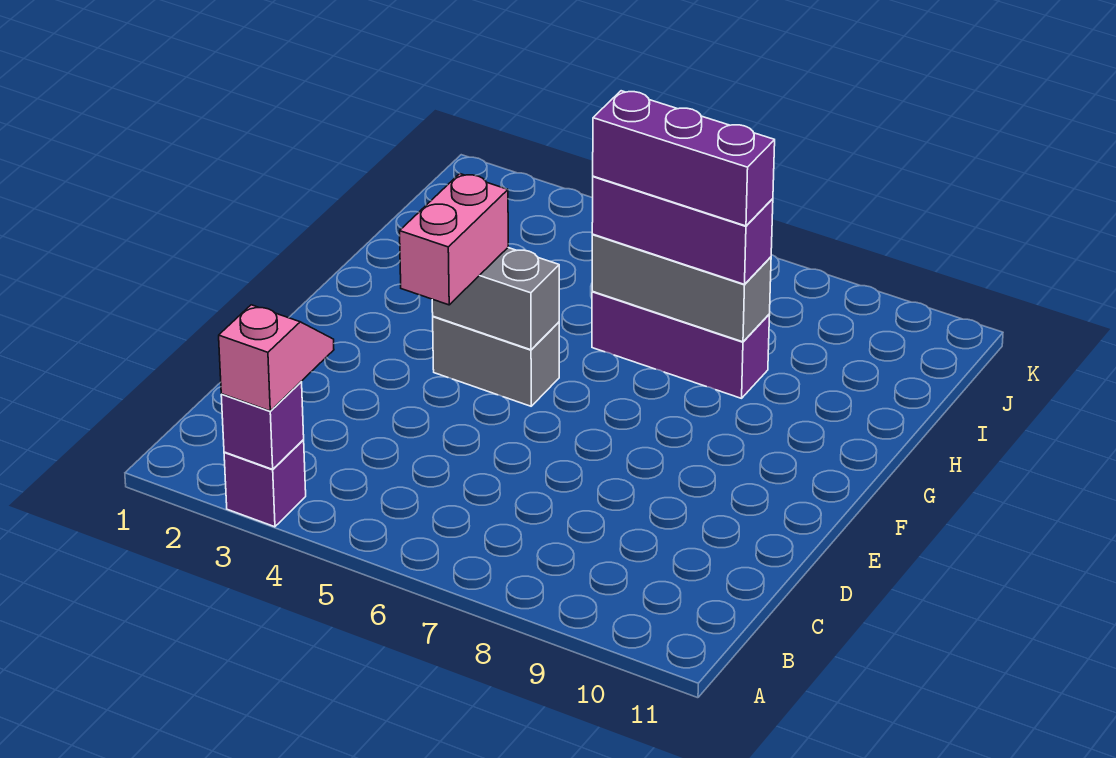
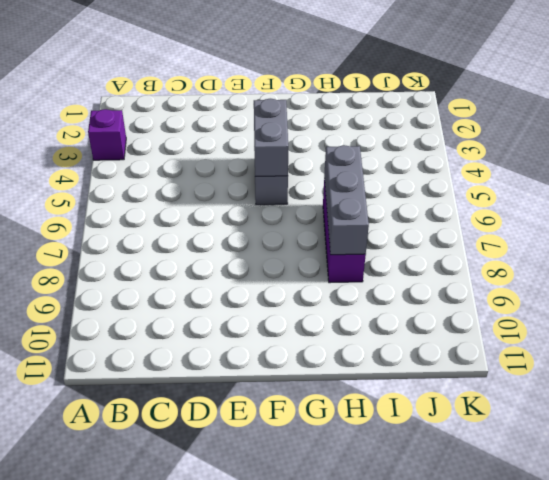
none -> purple 1x1 brick [221,382,304,469]
none -> pink 1x2 slope [219,305,334,411]

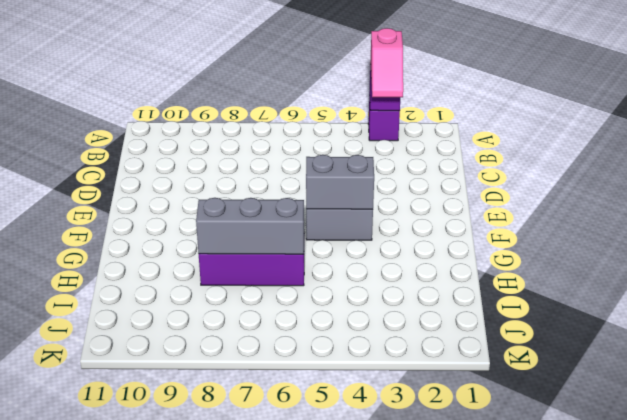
none -> pink 1x2 brick [400,174,508,305]
none -> purple 1x3 brick [592,176,773,284]

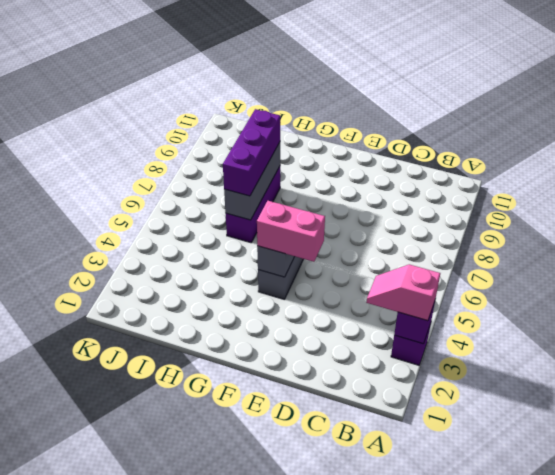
none -> purple 1x3 brick [593,91,775,226]

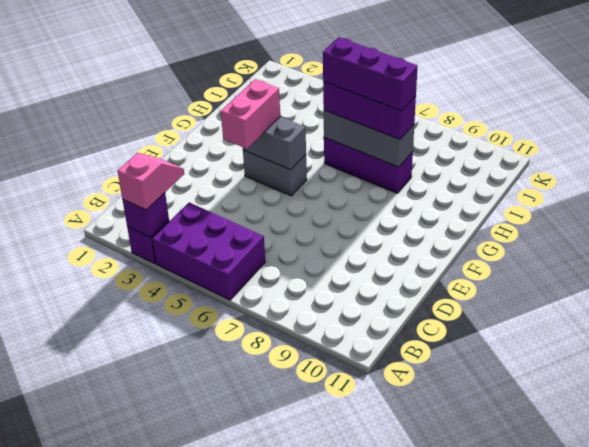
purple 2x3 brick [152,203,265,300] -> none

